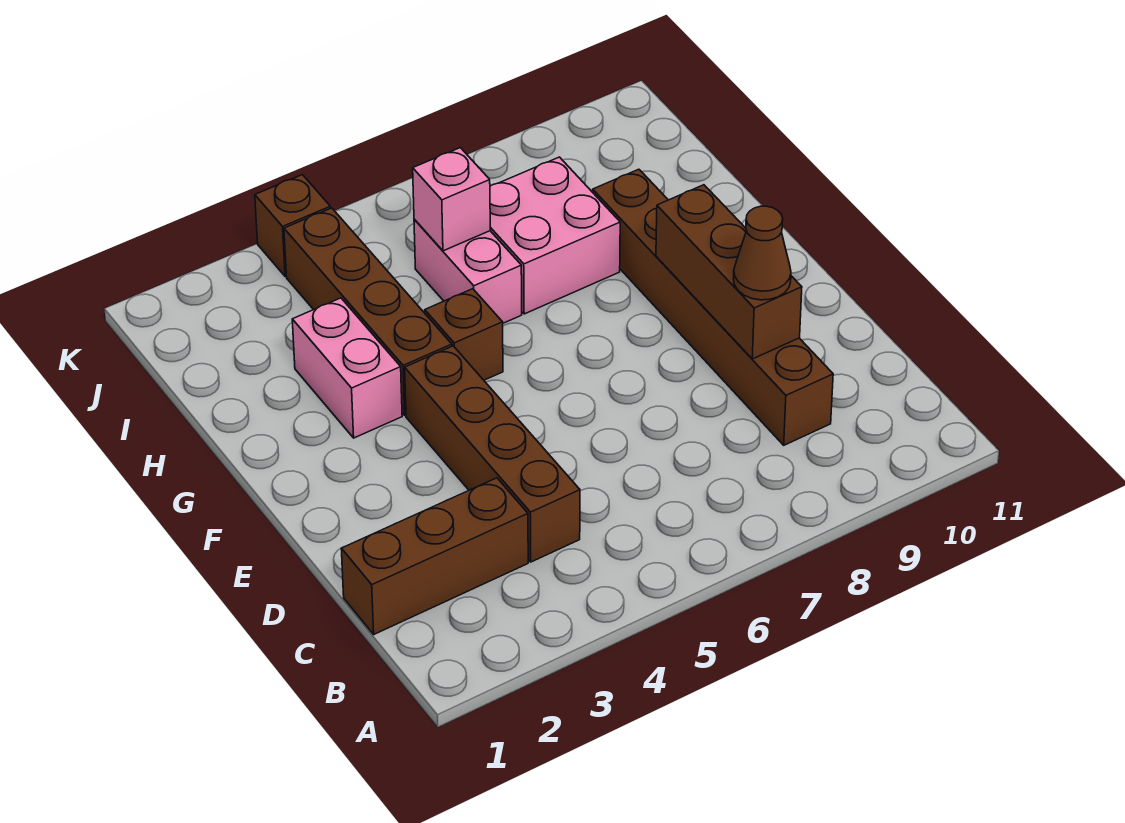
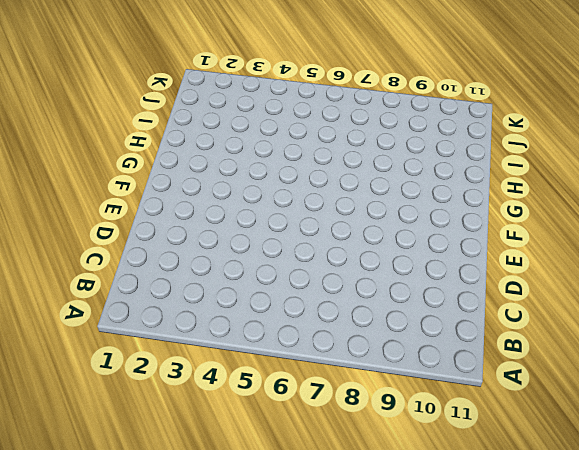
none -> brown 1x3 brick [341,478,528,634]
none -> brown 1x4 brick [405,346,580,562]
none -> brown 1x6 brick [593,169,833,445]

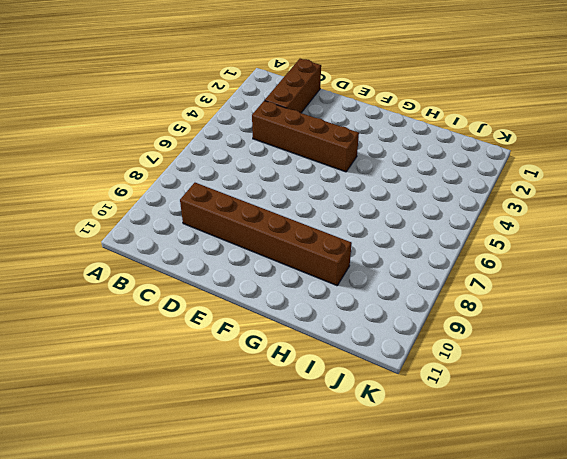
none -> pink 1x2 brick [292,298,402,438]
none -> brown 1x4 brick [284,208,452,415]
none -> brown 1x1 brick [425,289,503,380]

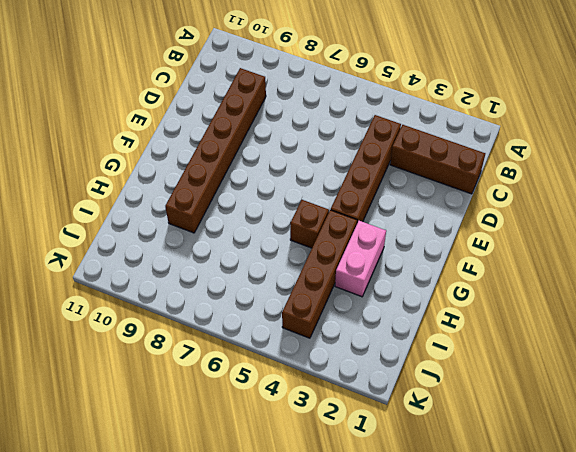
none -> pink 1x2 brick [414,220,522,323]
none -> pink 2x2 brick [490,157,620,314]
none -> brown 1x1 brick [255,175,330,276]

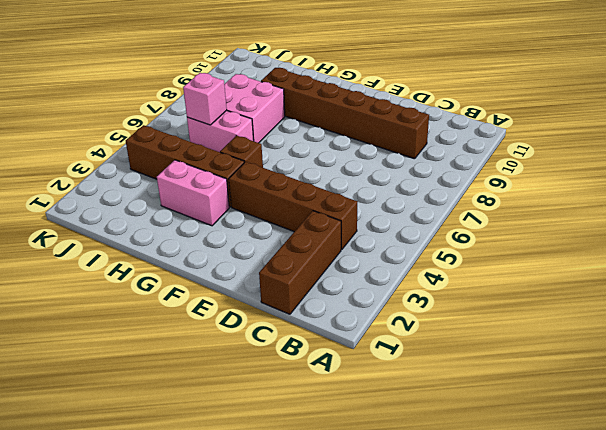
none -> brown 1x1 brick [255,175,330,276]
none -> brown 1x3 brick [656,185,802,359]
none -> brown 1x1 cone [734,206,791,300]

